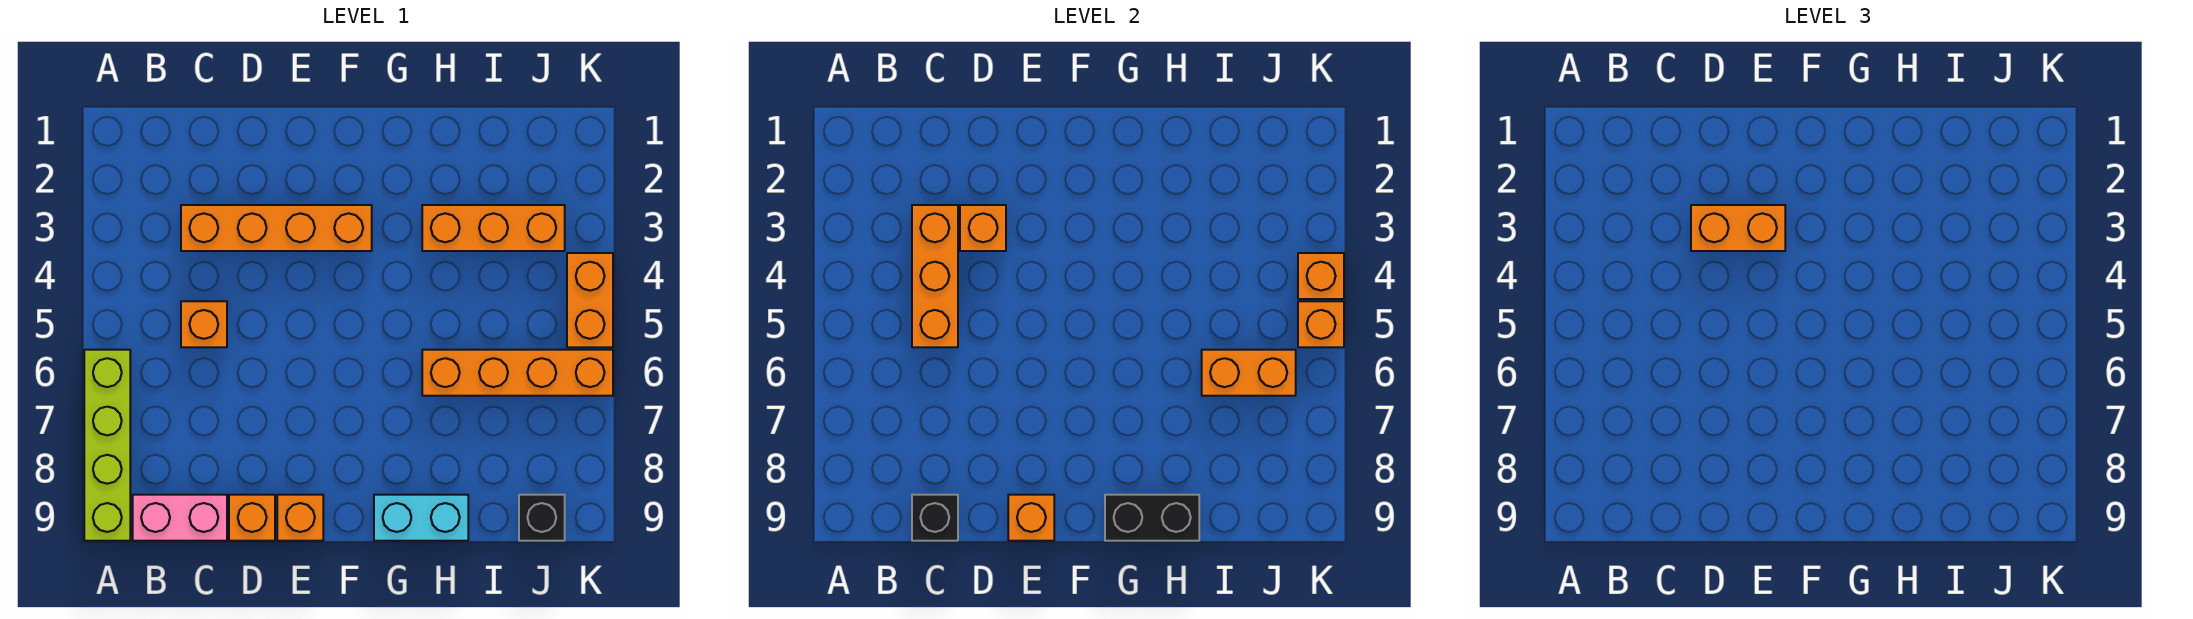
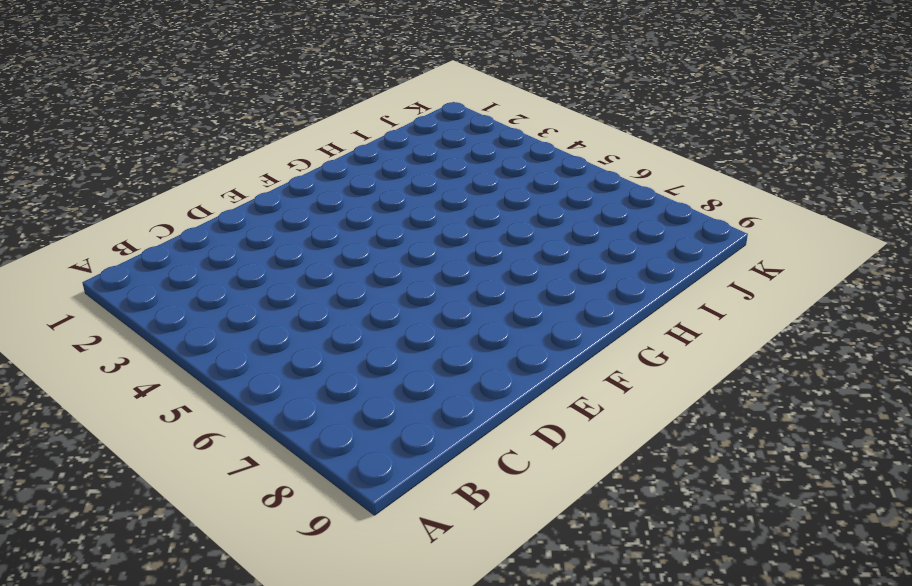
none -> lime 1x4 brick [84,350,130,541]
none -> pink 1x2 brick [133,495,227,541]
none -> orange 1x4 brick [181,205,372,251]

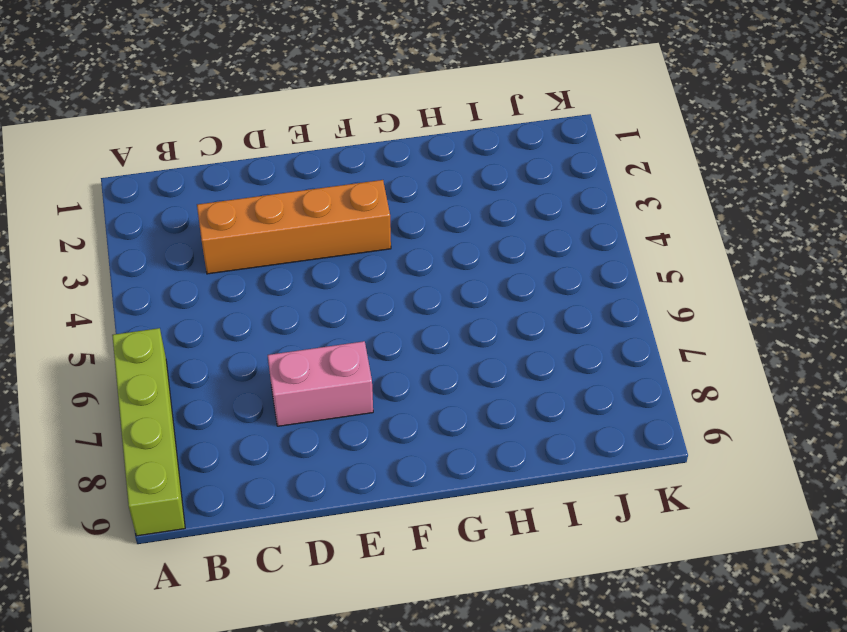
pink 1x2 brick [268,341,373,426] -> pink 1x2 brick moved to [133,495,227,541]
none -> orange 1x1 brick [181,301,227,347]
none -> orange 1x1 brick [229,495,275,541]
none -> orange 1x1 brick [277,495,323,541]

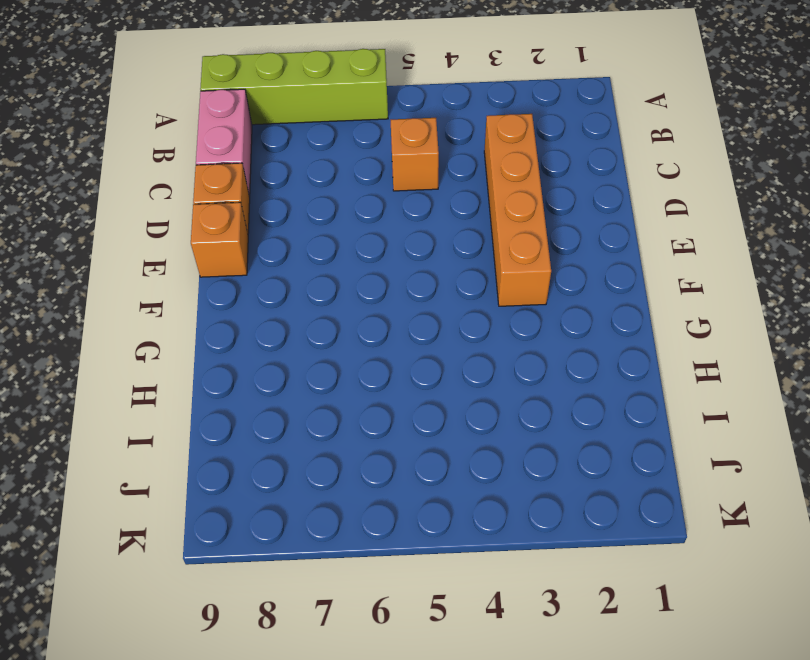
none -> cyan 1x2 brick [374,495,468,541]
none -> orange 1x3 brick [422,205,565,251]
none -> orange 1x4 brick [422,350,613,396]

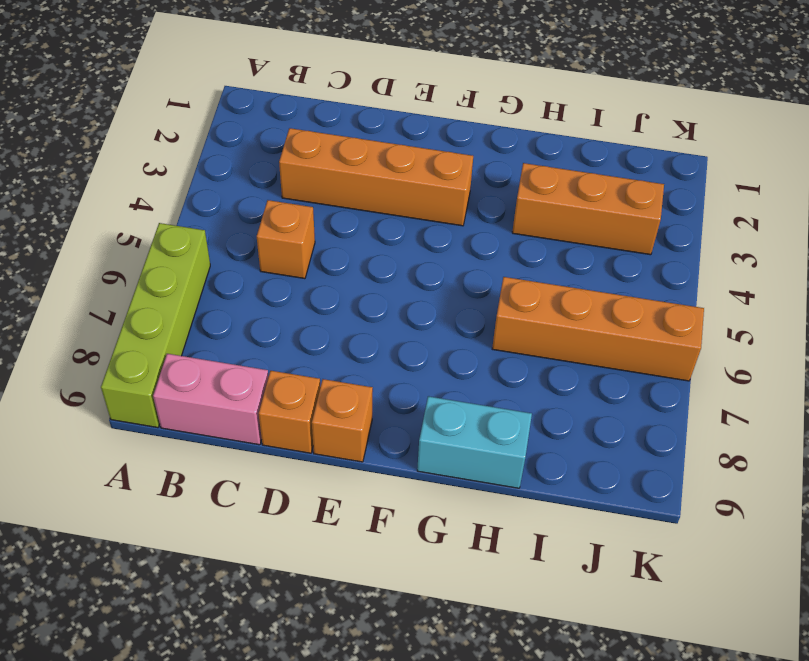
none -> black 1x1 brick [519,495,565,541]
none -> orange 1x2 brick [567,253,613,347]
none -> orange 1x3 brick [912,205,958,347]

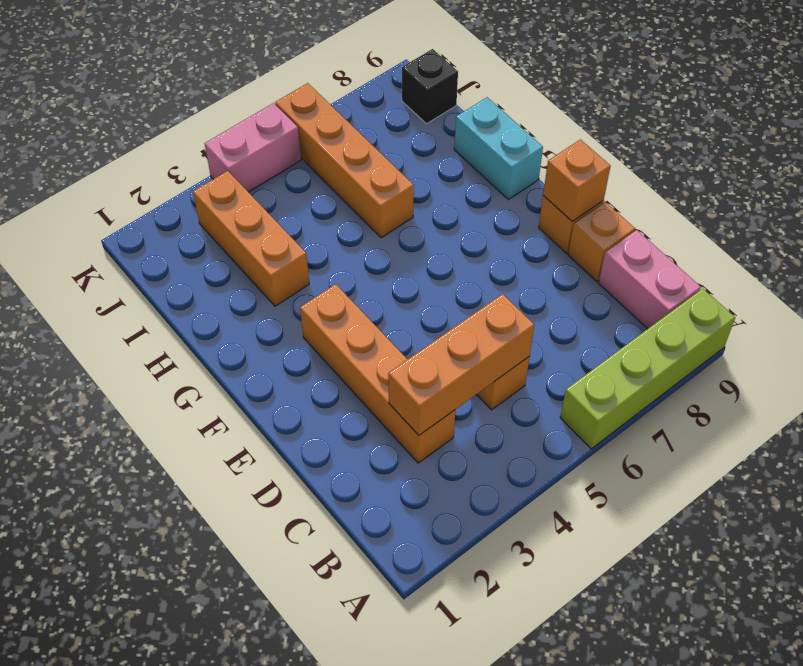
pink 1x2 brick [205,103,301,192] -> orange 1x2 brick [567,253,613,347]
none -> black 1x1 brick [912,495,958,541]
none -> orange 1x1 brick [960,205,1006,251]
none -> black 1x2 brick [1105,495,1199,541]

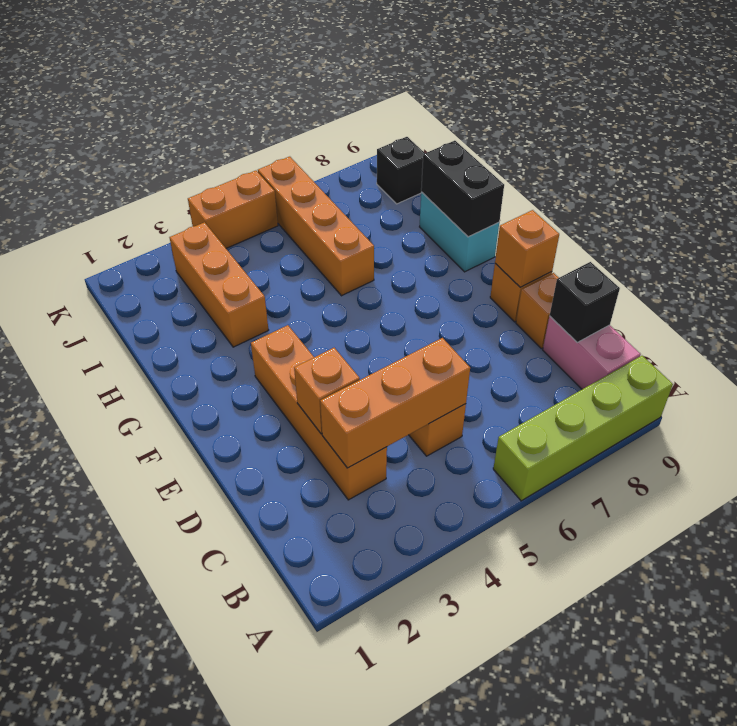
none -> orange 1x2 brick [1202,350,1296,396]
none -> orange 1x1 brick [1298,253,1344,299]
none -> orange 1x1 brick [1298,301,1344,347]

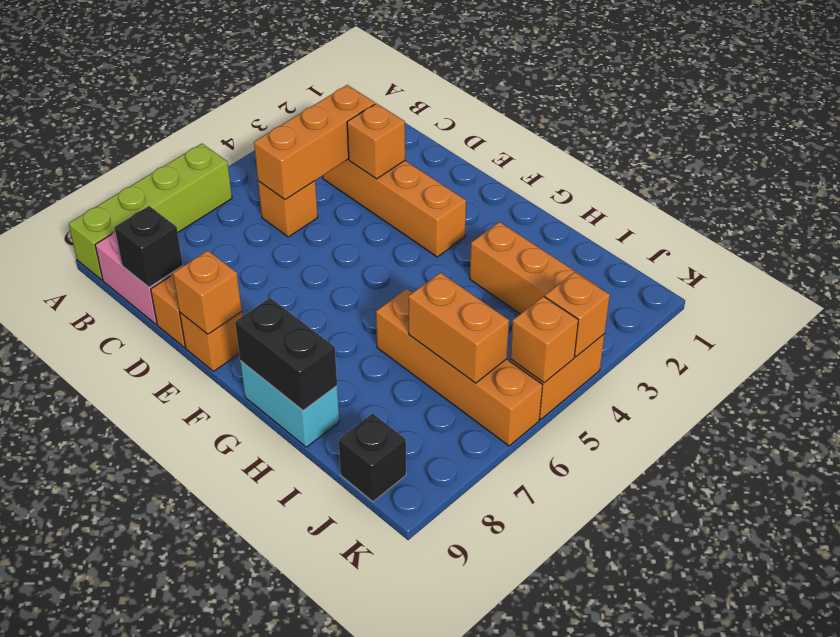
none -> orange 1x2 brick [1691,205,1785,251]

